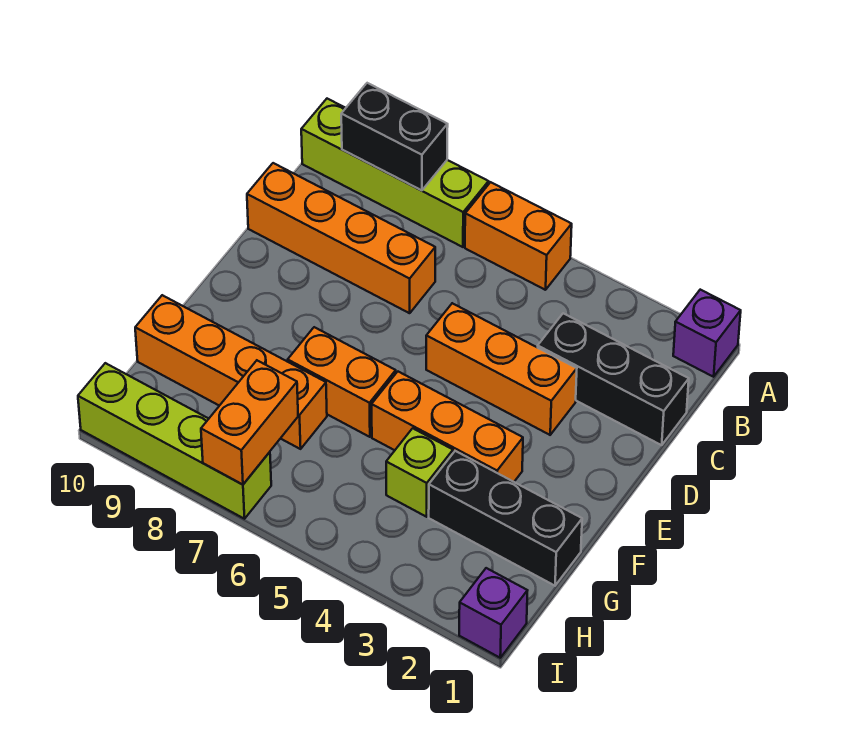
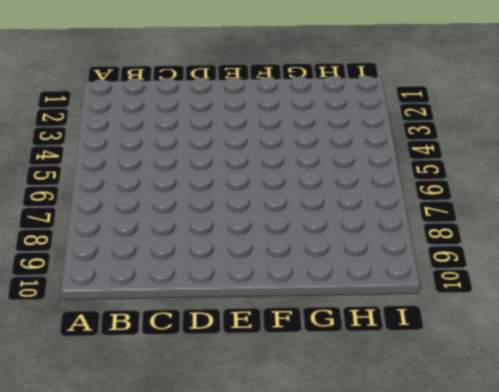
none -> purple 1x1 brick [673,290,741,377]
none -> orange 1x2 brick [465,182,572,290]
none -> lime 1x4 brick [301,99,489,247]

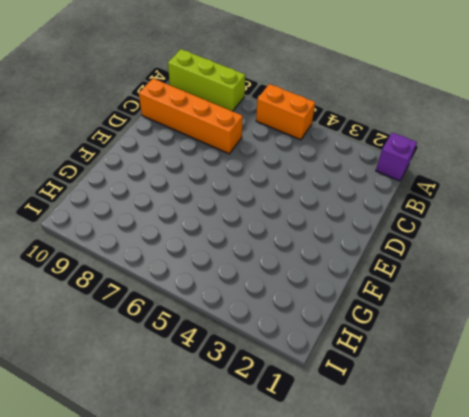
lime 1x3 brick [168,49,245,111] -> lime 1x4 brick [301,99,489,247]
none -> black 1x3 brick [538,313,689,445]
none -> orange 1x3 brick [426,303,577,435]
none -> orange 1x3 brick [372,372,523,482]

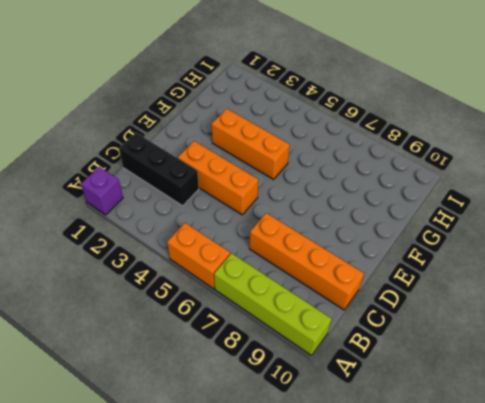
none -> orange 1x2 brick [288,327,396,437]
none -> black 1x3 brick [429,451,582,586]
none -> lime 1x1 brick [386,428,453,517]

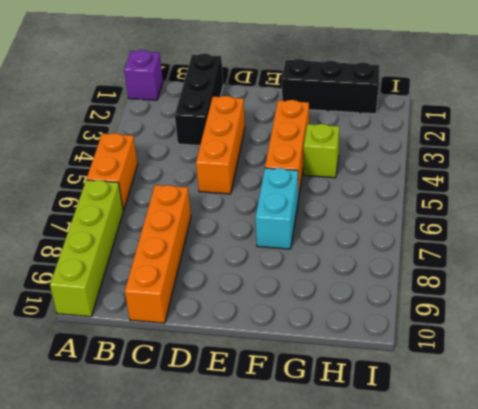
black 1x3 brick [282,59,380,114] -> black 1x3 brick turned to [429,451,582,586]
cyan 1x2 brick [256,168,298,249] -> orange 1x2 brick [288,327,396,437]
none -> orange 1x4 brick [135,295,327,449]
none -> purple 1x1 brick [459,568,528,658]
none -> lime 1x4 brick [78,363,271,519]

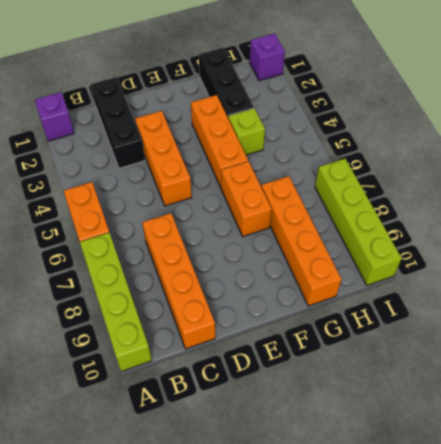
none -> black 1x2 brick [341,83,448,191]
none -> orange 1x2 brick [201,361,298,485]

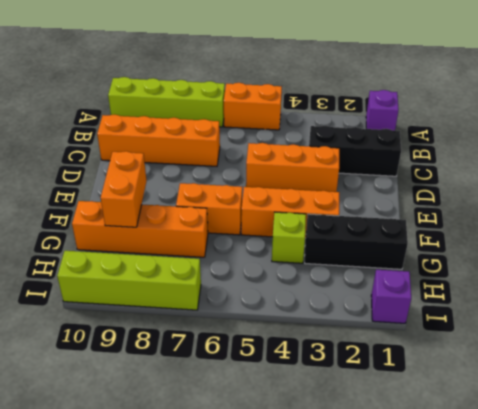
orange 1x2 brick [101,151,147,227] -> orange 1x2 brick moved to [201,361,298,485]
none -> black 1x2 brick [341,83,448,191]

